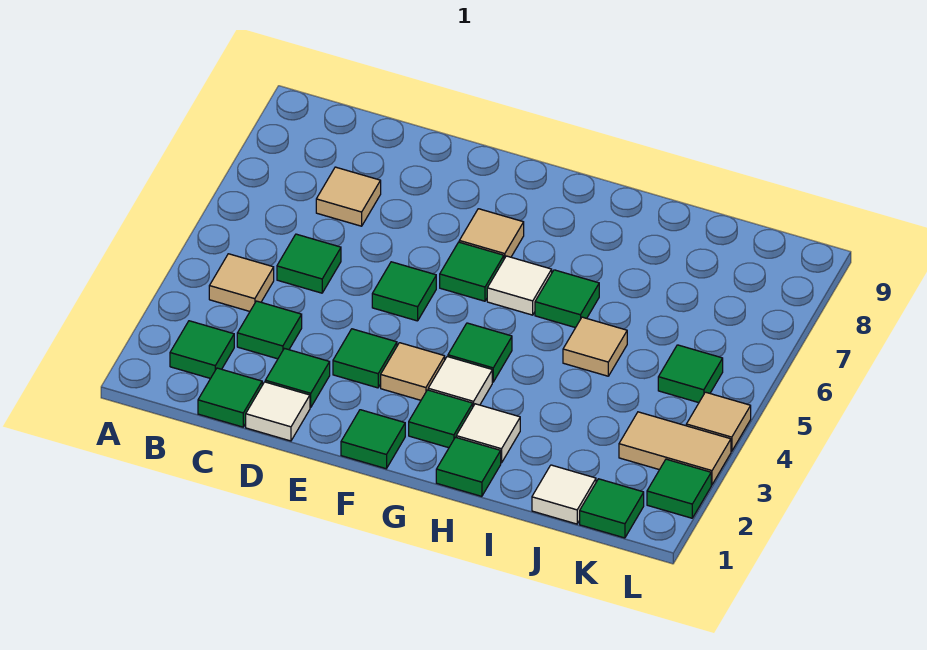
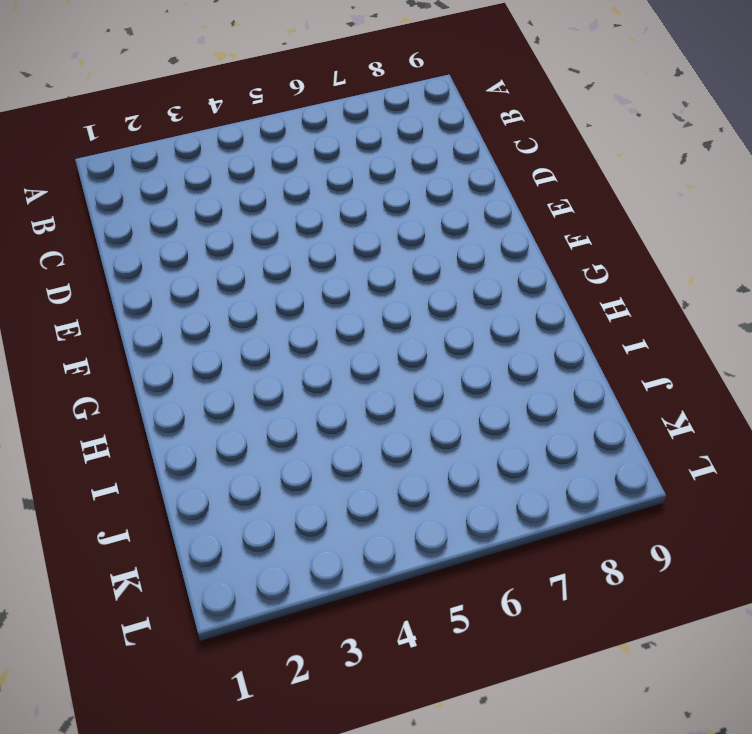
none -> green 1x1 tile [170,321,234,378]
none -> tan 1x1 tile [209,254,274,311]
none -> green 1x1 tile [198,368,262,427]

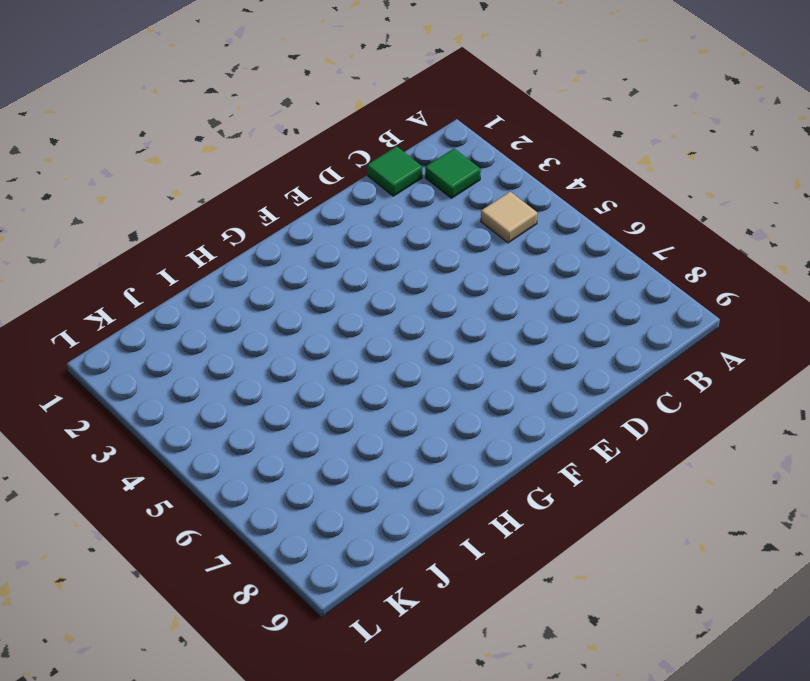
none -> green 1x1 tile [237,301,302,359]
none -> green 1x1 tile [277,234,341,293]
none -> tan 1x1 tile [316,167,381,226]

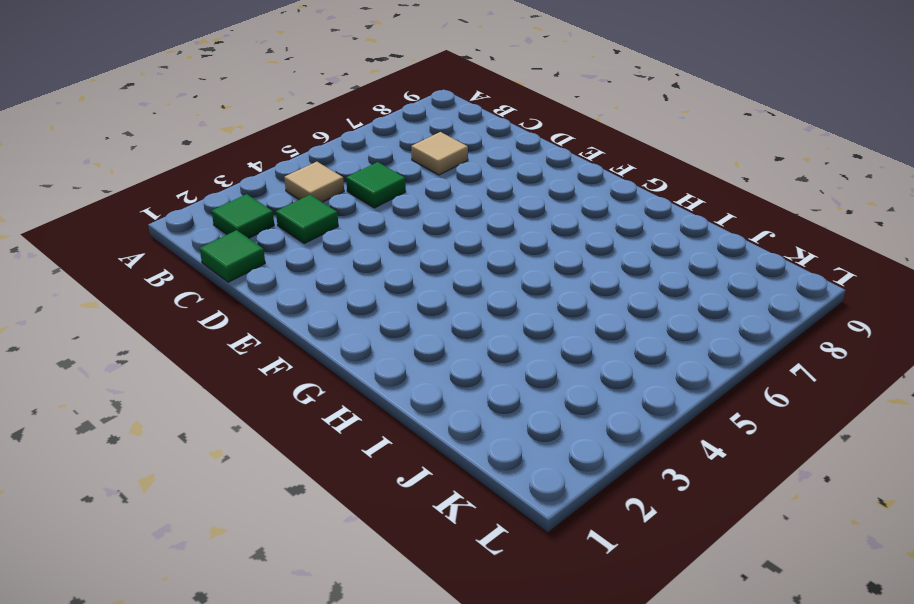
none -> white 1x1 tile [246,382,310,441]
none -> green 1x1 tile [265,348,330,407]
none -> green 1x1 tile [333,329,397,388]

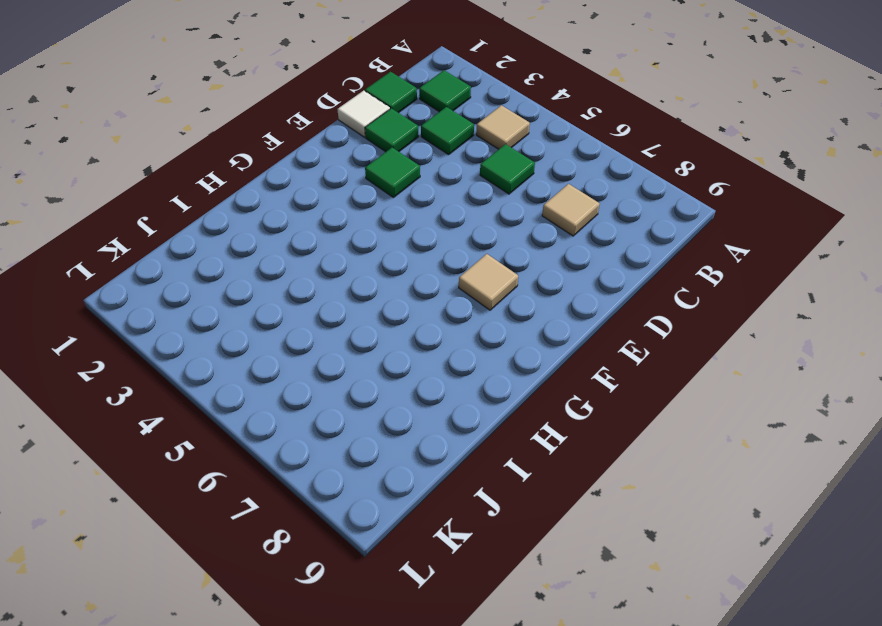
none -> green 1x1 tile [372,262,436,321]
none -> green 1x1 tile [341,410,405,469]
none -> tan 1x1 tile [381,343,445,400]

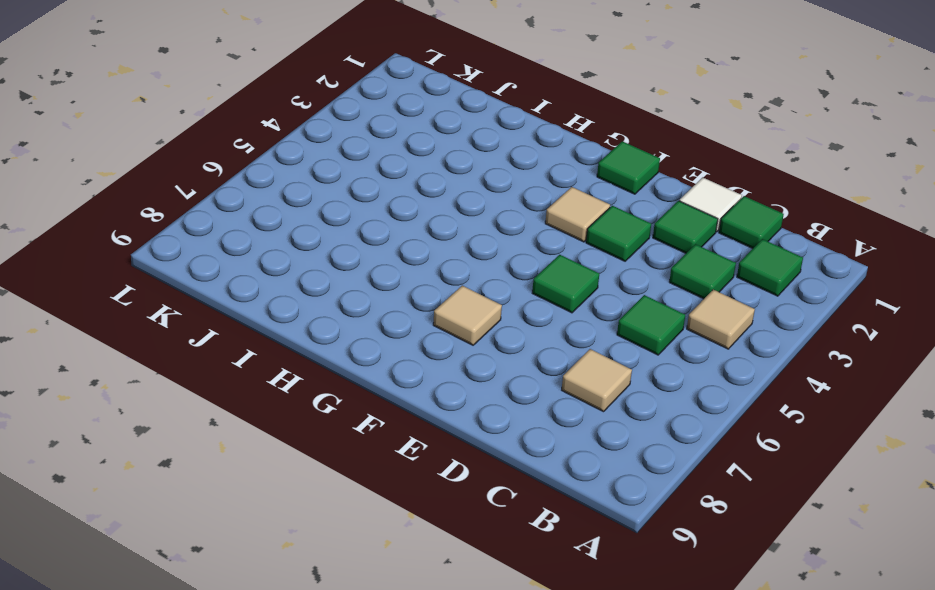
none -> green 1x1 tile [440,242,504,301]
none -> green 1x1 tile [409,390,473,448]
none -> white 1x1 tile [428,357,492,406]

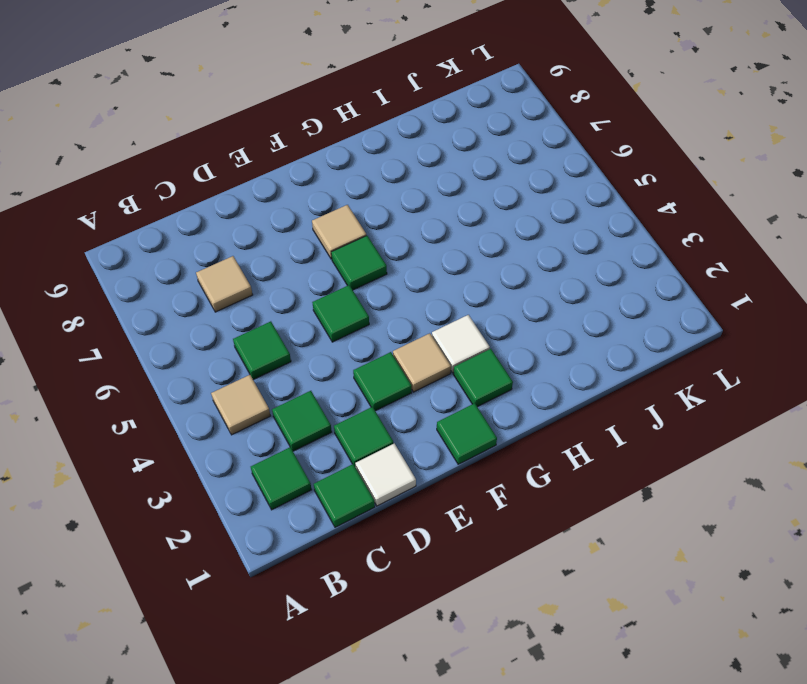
none -> green 1x1 tile [448,323,512,382]
none -> white 1x1 tile [487,256,552,315]
none -> green 1x1 tile [436,437,501,496]

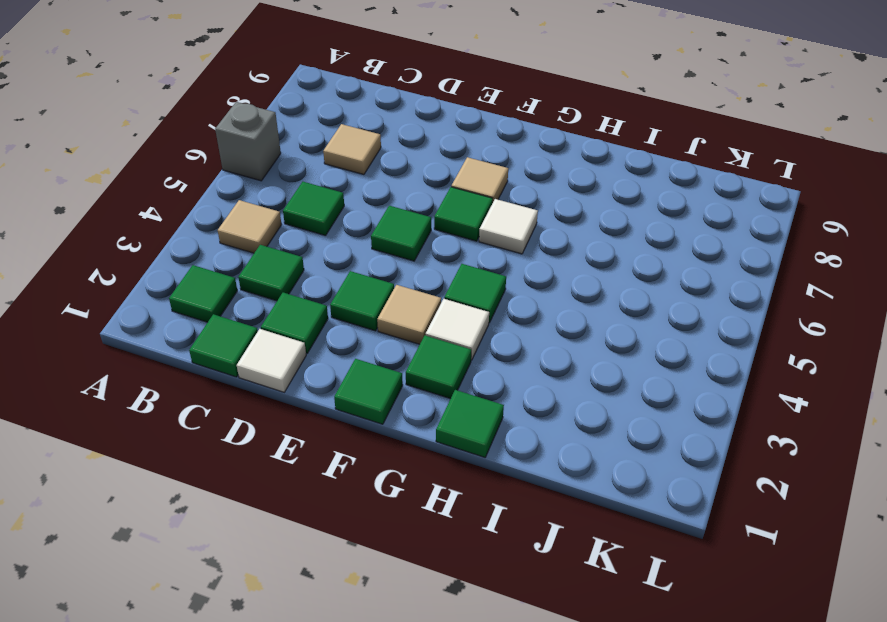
grey 1x1 brick [215,102,281,181] -> none
none -> white 1x1 tile [456,404,520,463]
none -> green 1x1 tile [535,270,599,328]
none -> tan 1x1 tile [563,317,627,376]

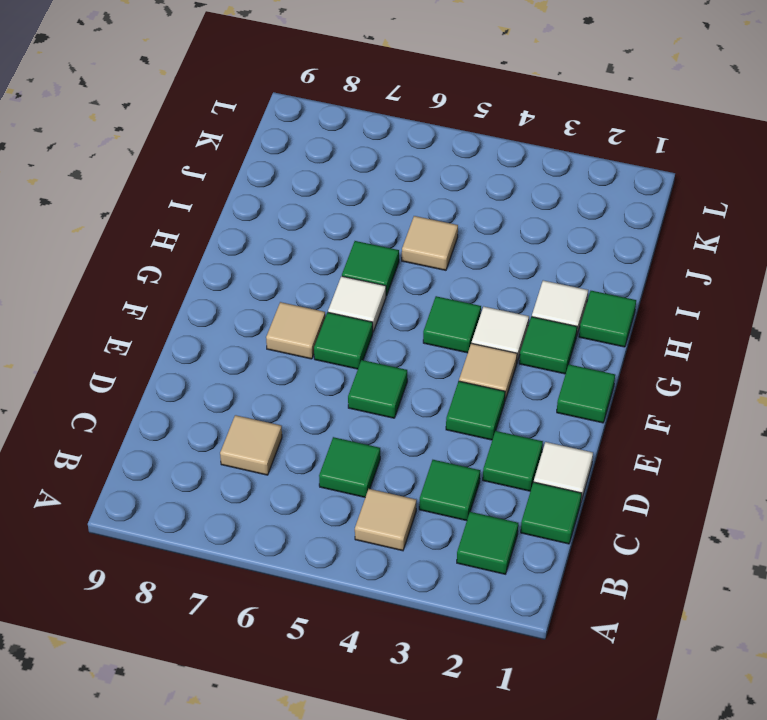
none -> white 1x1 tile [532,465,596,524]
none -> green 1x1 tile [580,479,644,538]
none -> tan 1x2 tile [619,412,731,485]

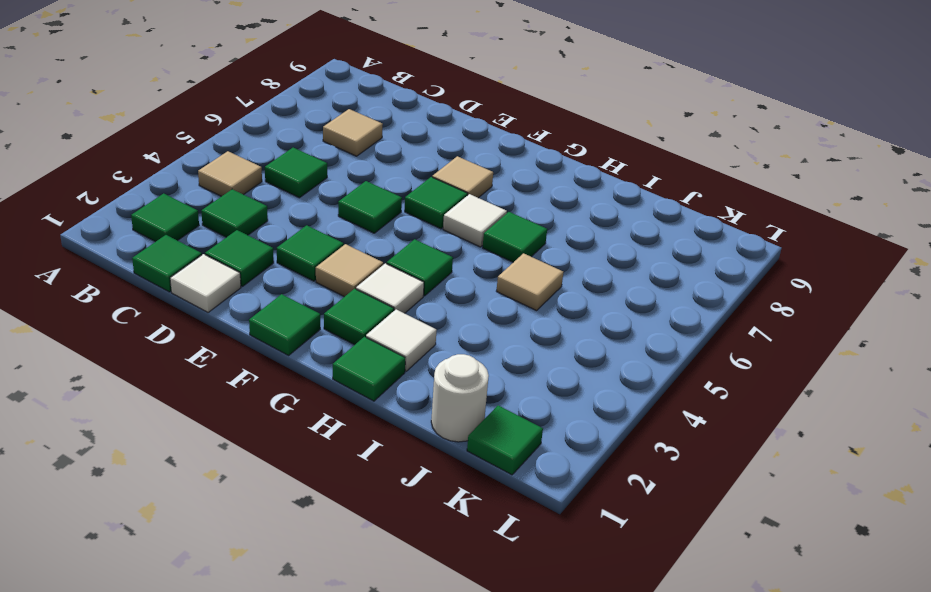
white 1x1 round brick [431,354,489,442] -> white 1x1 tile [532,465,596,524]
none -> tan 1x2 tile [619,412,731,485]
none -> green 1x1 tile [658,345,723,403]
none -> green 1x1 tile [647,459,711,518]

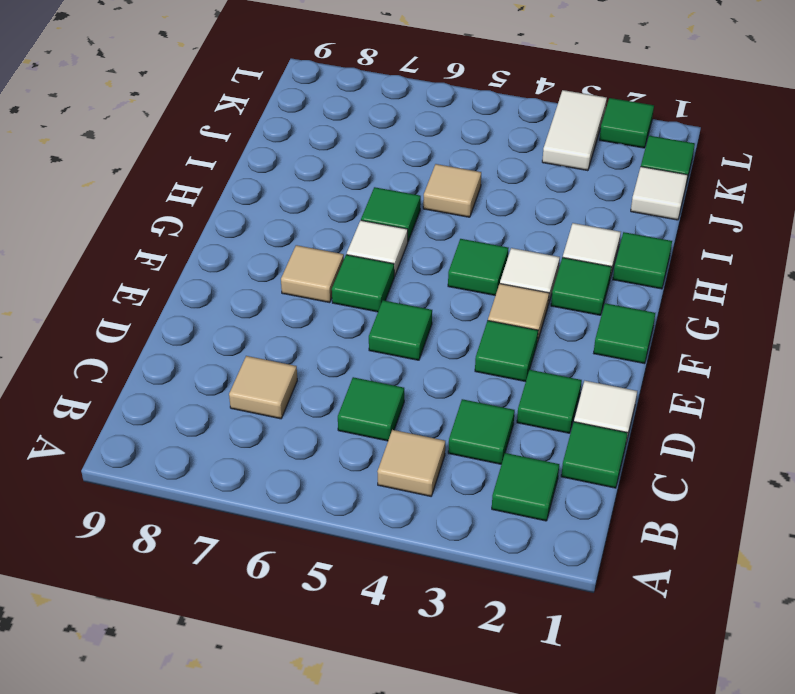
white 1x2 tile [542,90,607,171] -> tan 1x2 tile [619,412,731,485]
none -> green 1x1 tile [658,345,723,403]
none -> tan 1x1 tile [686,392,751,451]

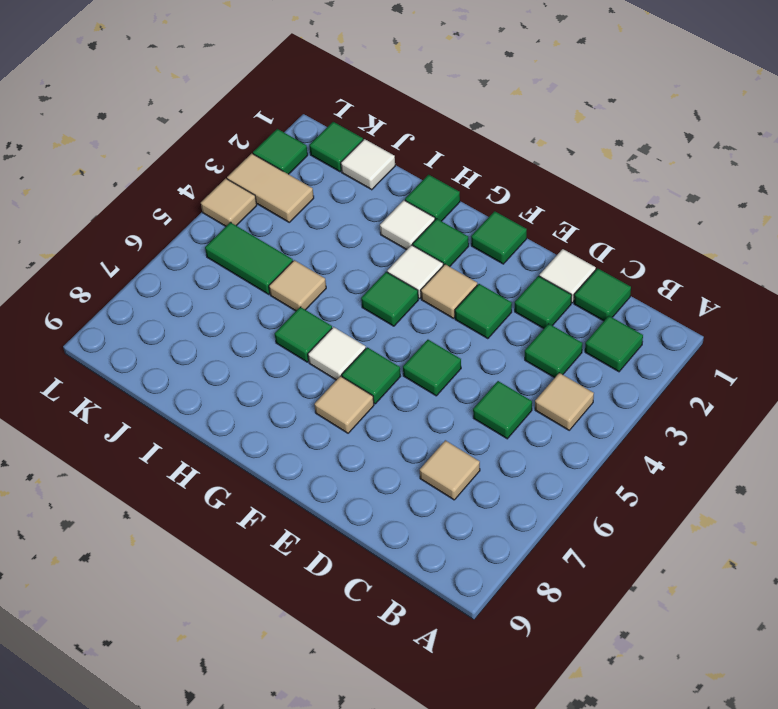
green 1x2 tile [205,222,293,294] -> green 1x1 tile [658,345,723,403]

